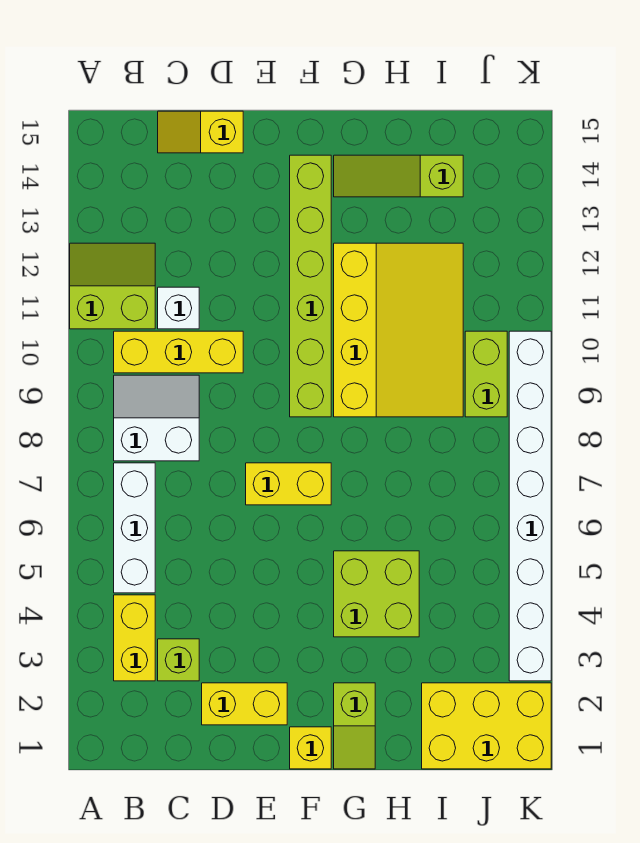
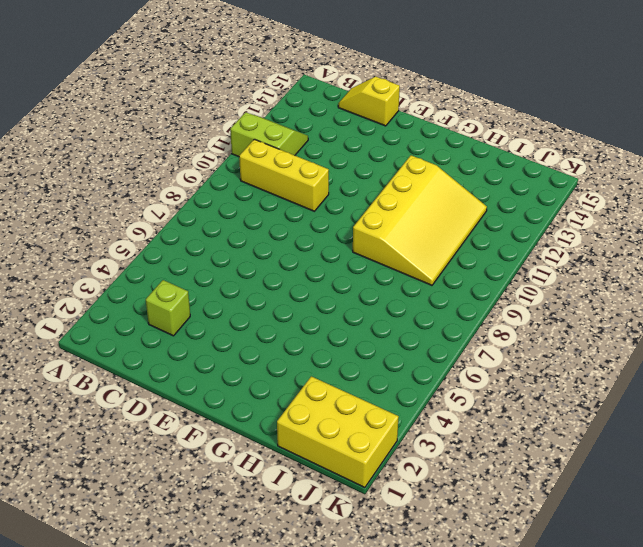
none -> yellow 1x2 brick [114,595,155,681]
none -> white 1x3 brick [114,463,155,593]
none -> white 2x2 slope [114,375,199,461]

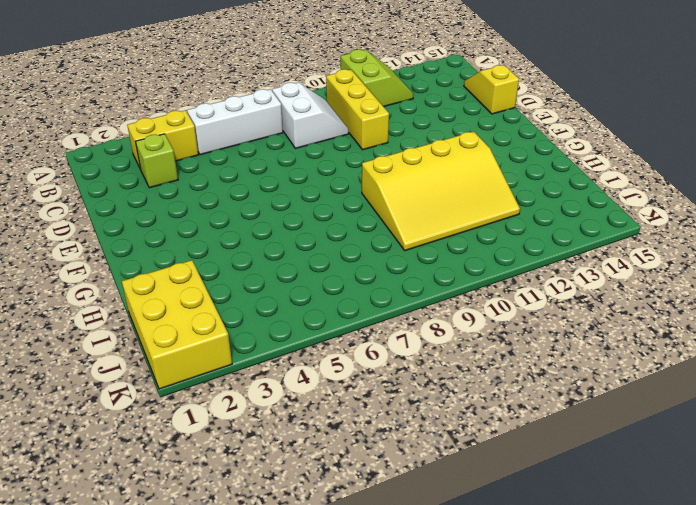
none -> white 1x1 brick [158,287,199,329]
none -> yellow 1x2 brick [202,683,287,725]
none -> yellow 1x2 brick [246,463,331,505]

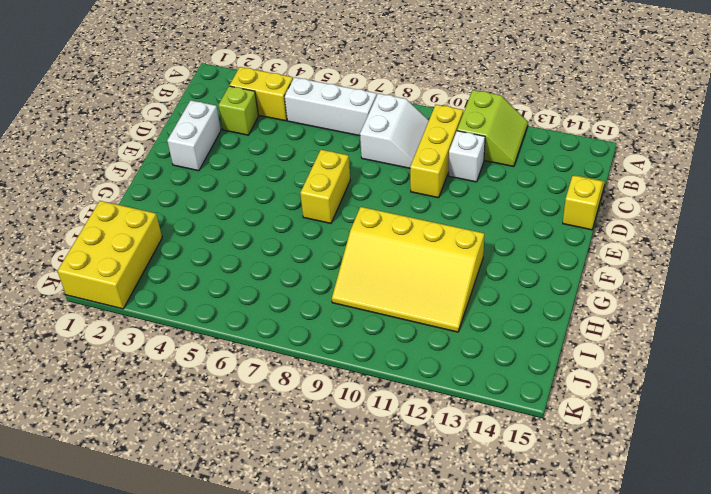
white 1x2 brick [167,100,221,171] -> yellow 1x2 brick [202,683,287,725]
none -> yellow 1x1 brick [290,727,331,769]
none -> lime 1x6 brick [290,155,331,417]
none -> lime 1x2 slope [334,683,375,769]

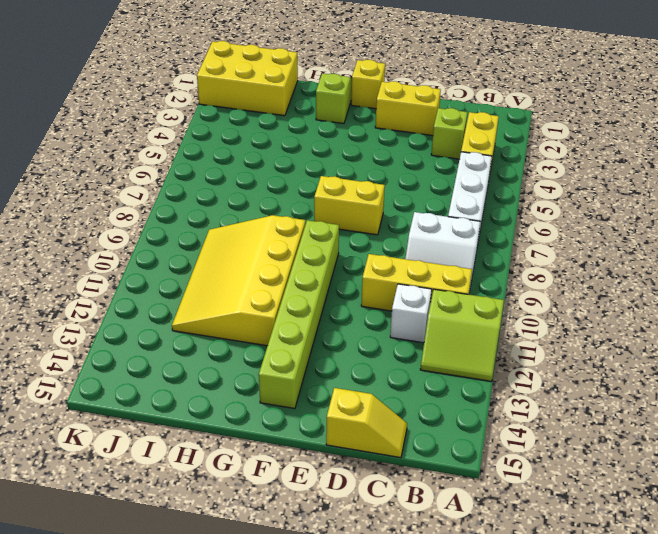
none -> lime 2x2 brick [334,551,419,637]
none -> lime 1x3 slope [334,155,463,197]
none -> lime 1x2 brick [465,331,507,417]

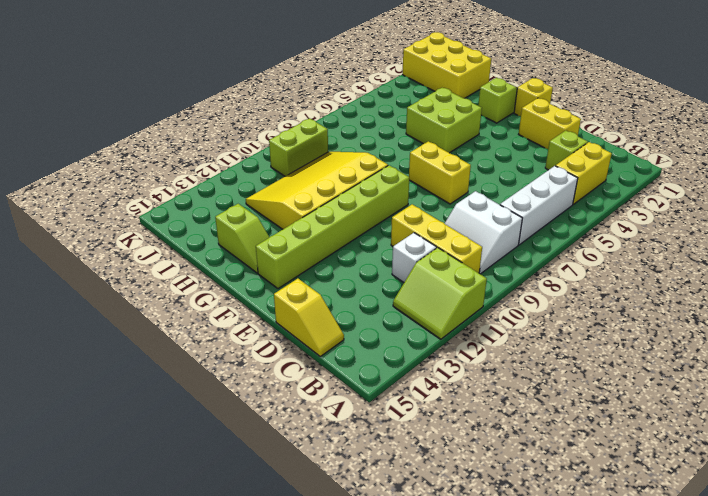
lime 1x2 slope [215,204,269,273] -> lime 1x3 slope [334,155,463,197]
none -> white 1x8 brick [509,331,551,681]

